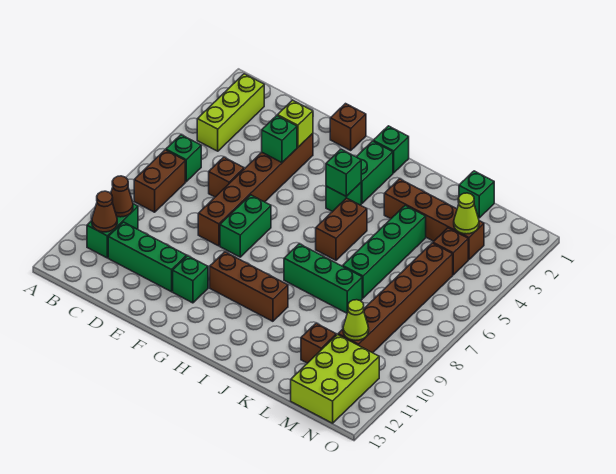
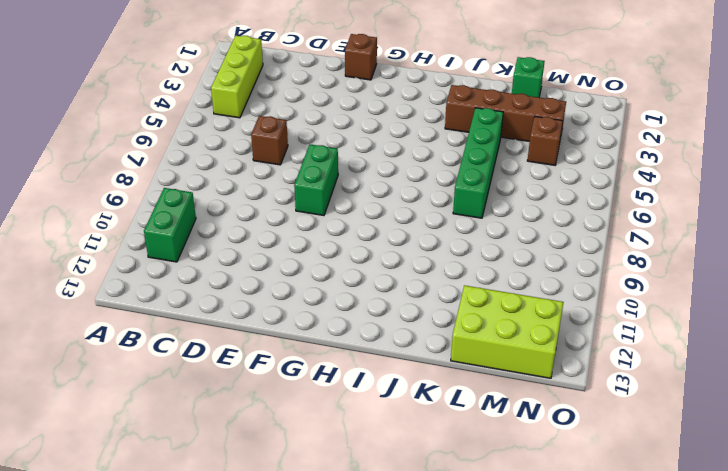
lime 2x3 brick [451,285,564,378] -> lime 2x3 brick turned to [291,335,379,423]
none -> green 1x1 brick [166,135,201,182]
none -> brown 1x2 brick [134,150,185,212]
none -> green 1x3 brick [108,222,187,292]
none -> brown 1x6 brick [198,133,313,246]

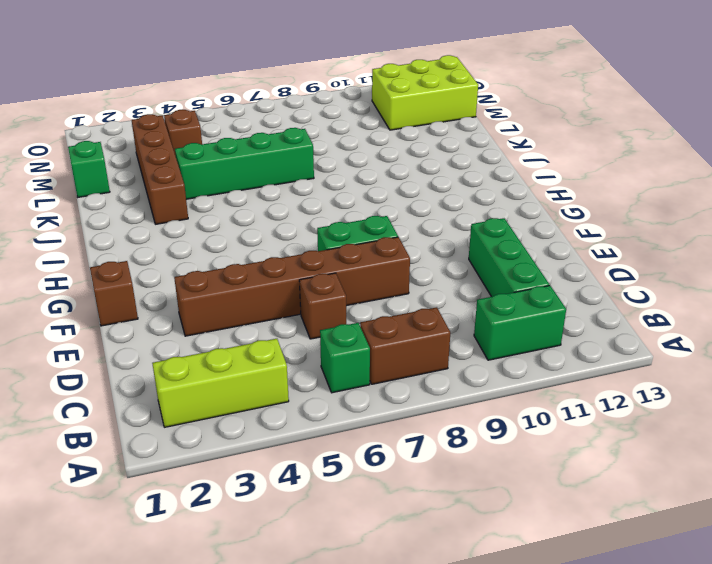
none -> green 1x1 brick [173,256,208,303]
none -> brown 1x3 brick [210,252,288,321]
none -> green 1x1 brick [373,126,409,173]
none -> green 1x2 brick [356,141,393,203]

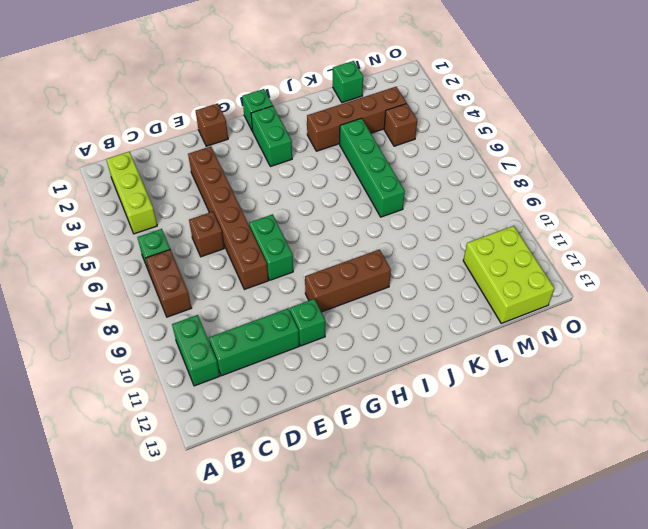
none -> green 1x1 brick [326,183,361,212]
none -> brown 1x2 brick [316,198,367,260]
none -> green 1x3 brick [284,244,362,313]
none -> brown 1x1 brick [301,323,336,363]

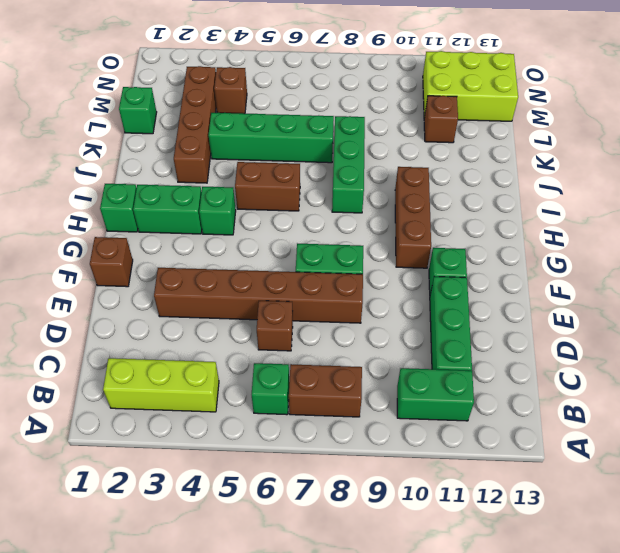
none -> brown 1x6 brick [338,243,453,353]
none -> brown 1x1 cone [111,176,133,217]
none -> brown 1x1 cone [92,191,117,232]
none -> lime 1x1 brick [277,100,313,147]

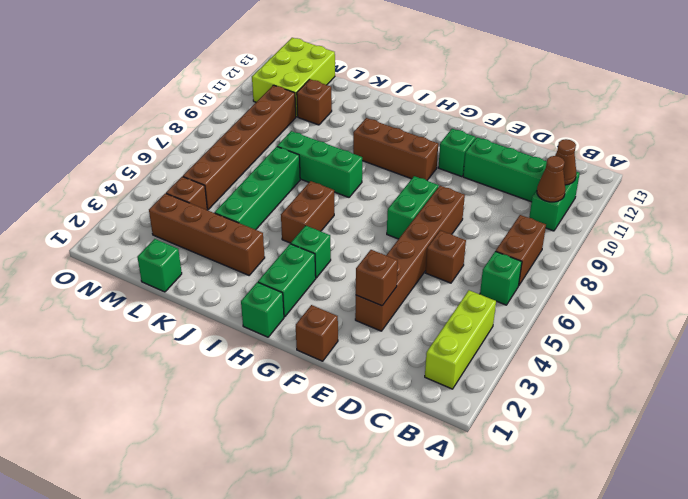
brown 1x1 brick [356,250,398,306] -> lime 1x1 brick [277,100,313,147]
none -> green 1x1 brick [262,116,297,163]
none -> green 1x1 brick [326,149,361,196]
none -> lime 1x1 cone [454,193,479,234]
none -> lime 1x1 cone [343,300,369,340]

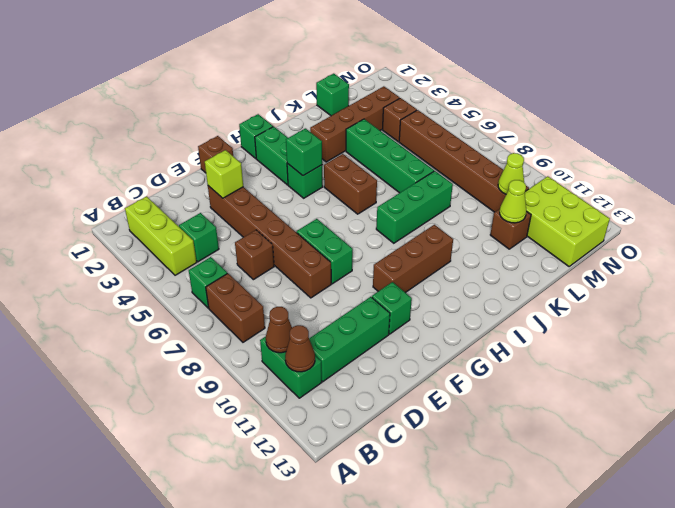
green 1x1 brick [179,213,219,262] -> green 1x1 brick moved to [262,116,297,163]
lime 1x1 cone [500,180,526,223] -> lime 1x1 cone moved to [454,193,479,234]

